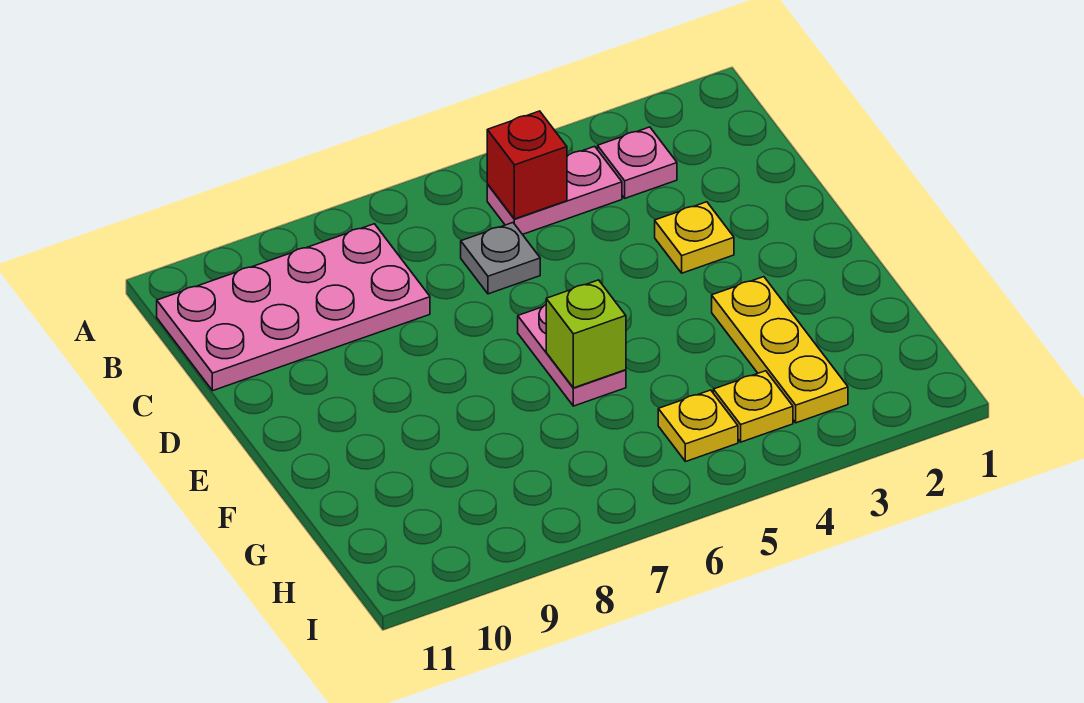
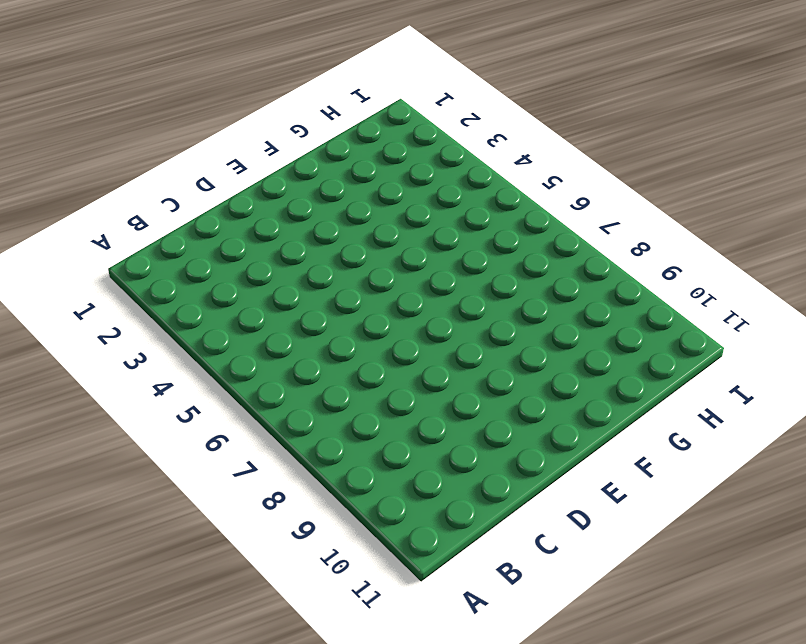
none -> pink 1x1 plate [598,127,677,198]
none -> pink 1x2 plate [487,146,622,234]

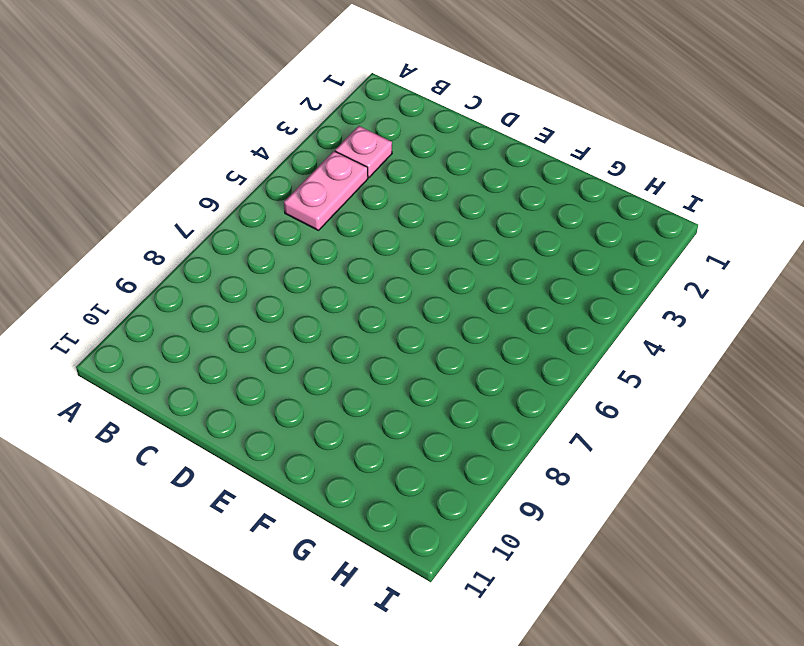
none -> pink 2x4 plate [157,224,430,391]
none -> grey 1x1 plate [461,223,540,294]

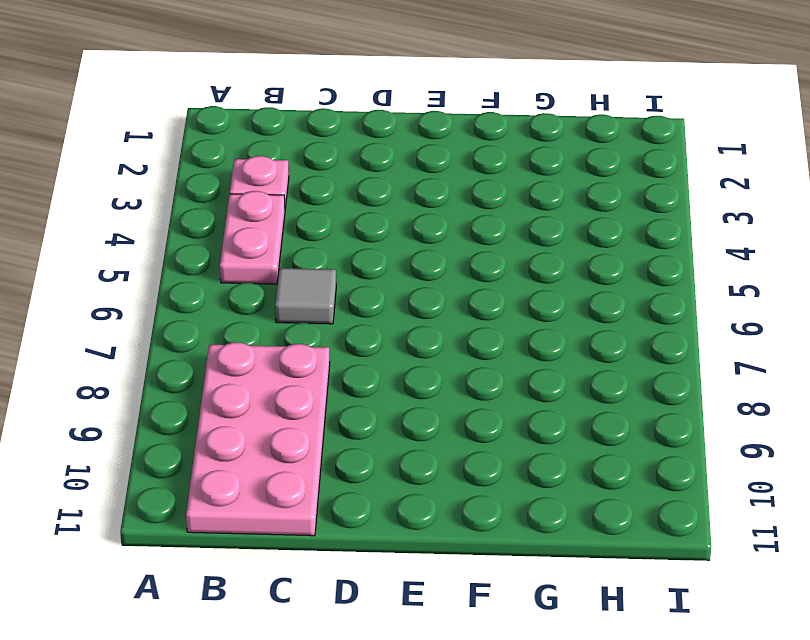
grey 1x1 tile [275,268,336,324] -> grey 1x1 plate [461,223,540,294]
none -> yellow 1x1 plate [655,202,734,273]
none -> pink 1x2 plate [518,305,626,406]

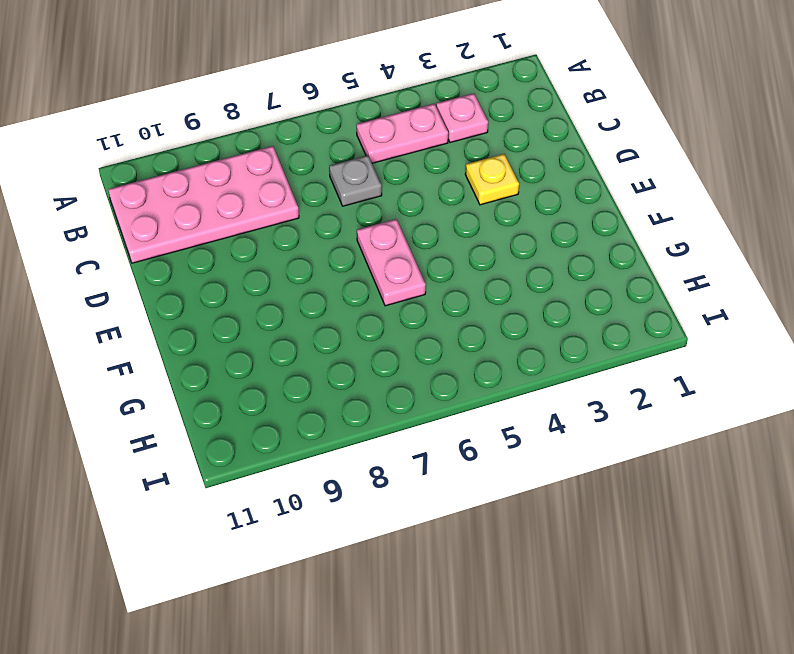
none -> yellow 1x3 plate [712,277,848,423]
none -> yellow 1x1 plate [713,371,793,442]

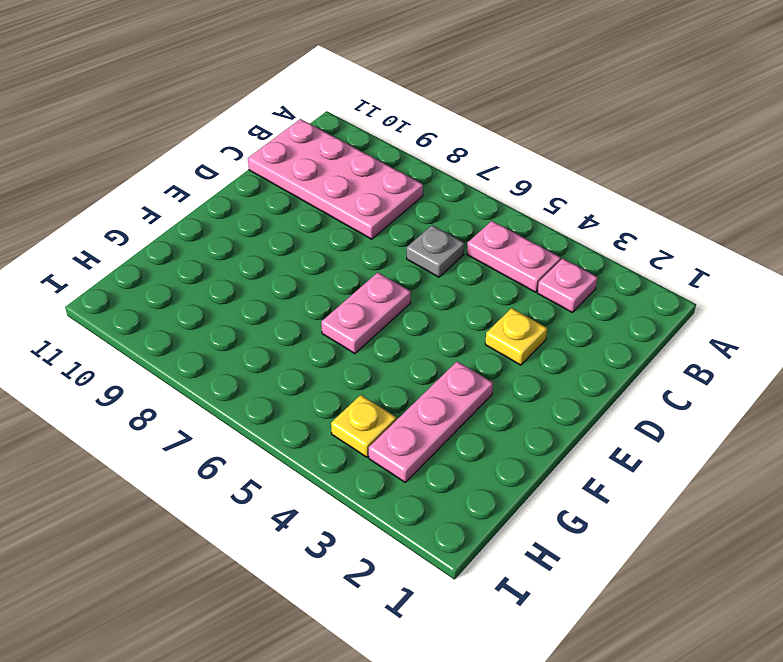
pink 1x3 plate [369,361,493,482] -> yellow 1x3 plate [712,277,848,423]
none -> yellow 1x1 plate [658,390,738,462]
none -> red 1x1 brick [487,111,567,219]

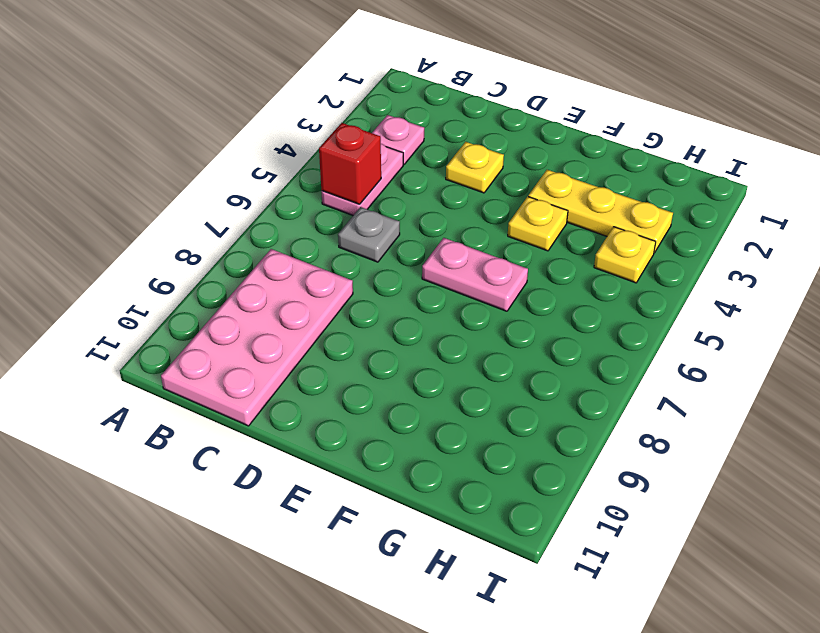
yellow 1x1 plate [508,197,568,251] -> yellow 1x1 plate moved to [658,390,738,462]
none -> lime 1x1 brick [546,280,626,388]

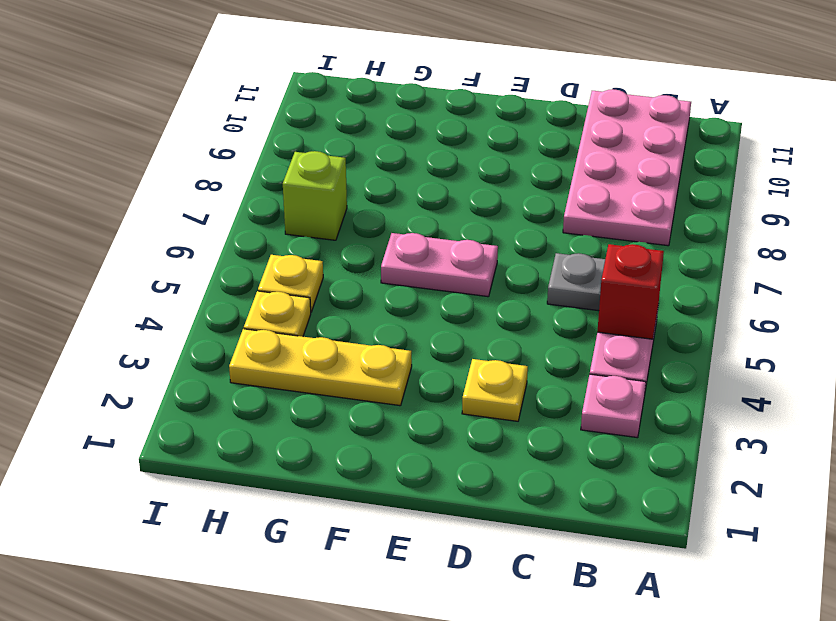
lime 1x1 brick [283,151,347,240] -> lime 1x1 brick moved to [546,280,626,388]

